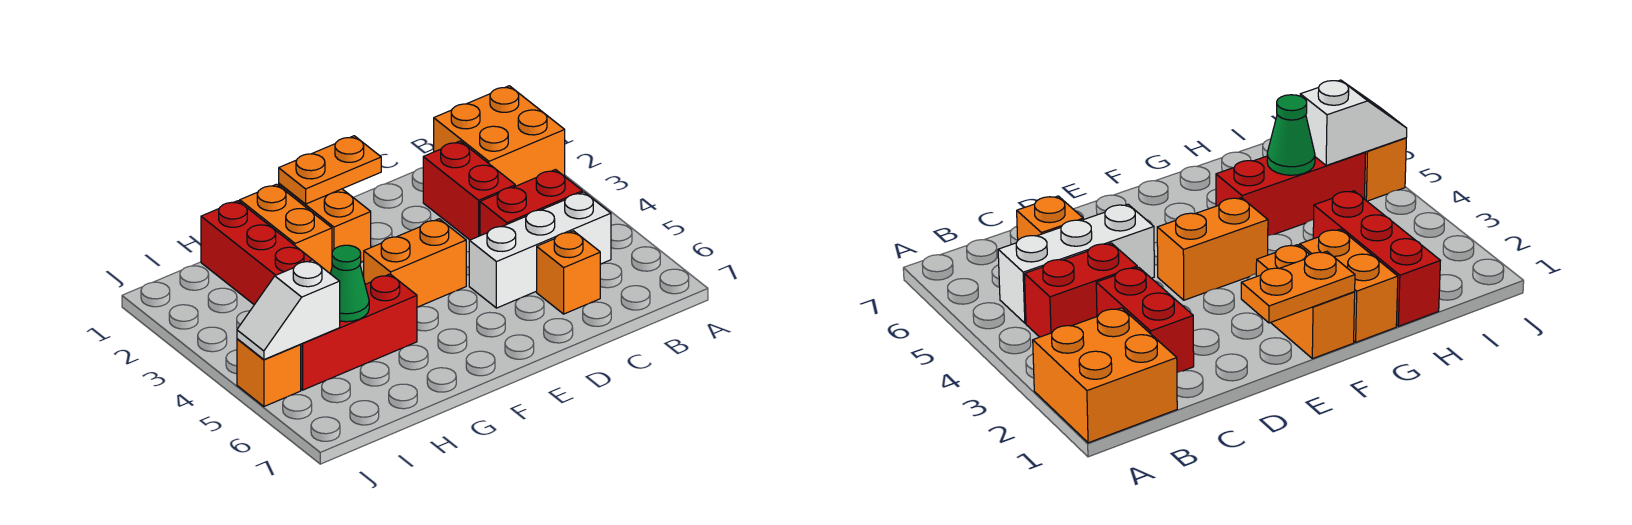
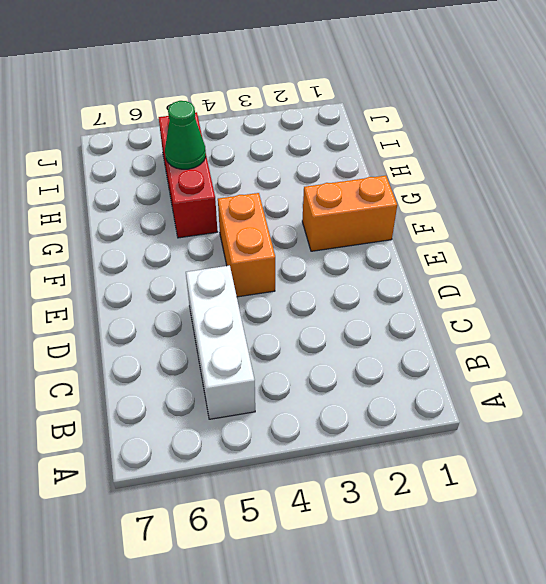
none -> orange 2x2 brick [434,86,565,186]
none -> red 1x2 brick [480,170,583,236]
none -> red 1x2 brick [423,141,515,240]

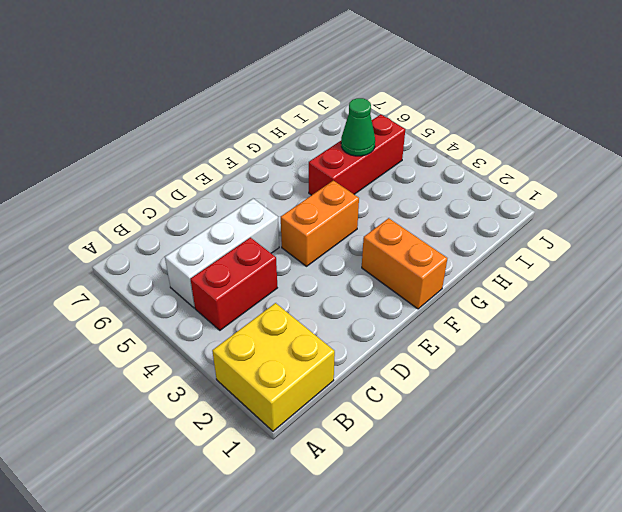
yellow 2x2 brick [212,303,335,431] -> orange 2x2 brick [434,86,565,186]
none -> red 1x2 brick [423,141,515,240]
none -> orange 1x1 brick [537,231,600,314]
none -> orange 1x2 brick [240,184,332,273]

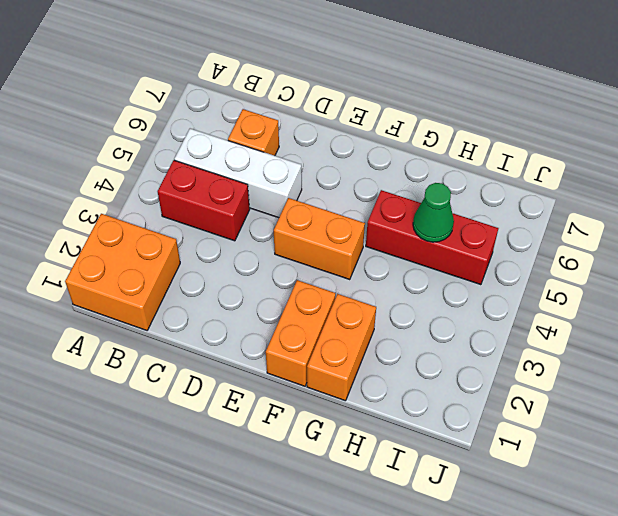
none -> red 1x2 brick [423,141,515,240]
none -> red 1x3 brick [201,201,312,305]
none -> orange 1x1 brick [237,339,301,406]

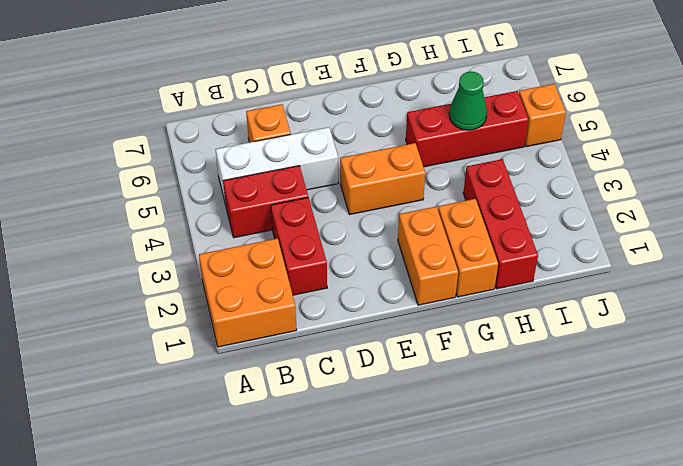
none -> orange 1x2 plate [279,136,381,204]
none -> white 1x2 slope [237,260,340,359]

